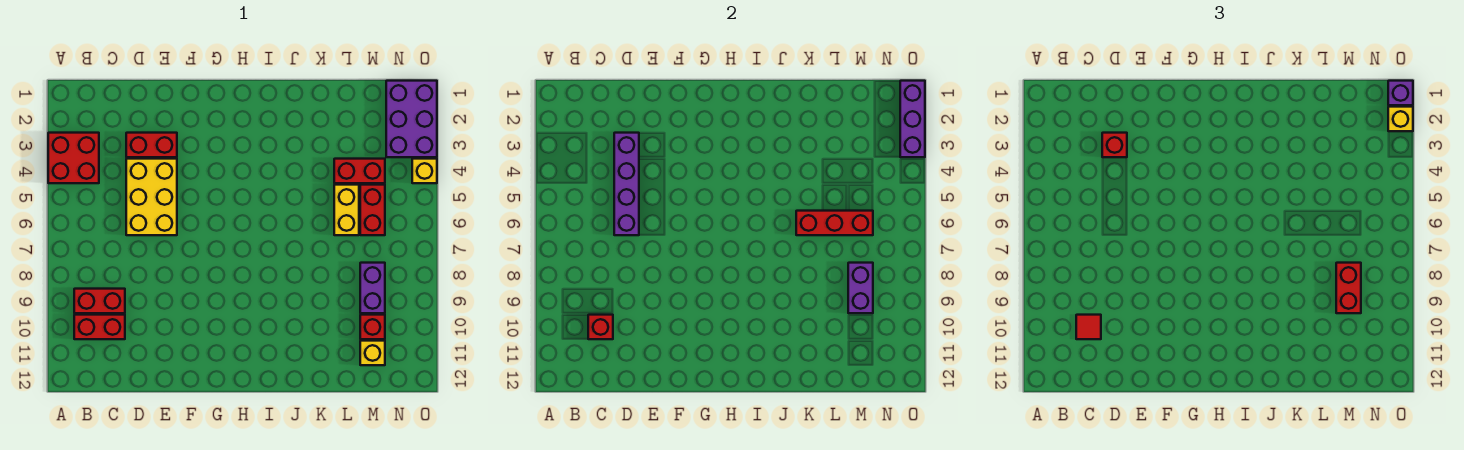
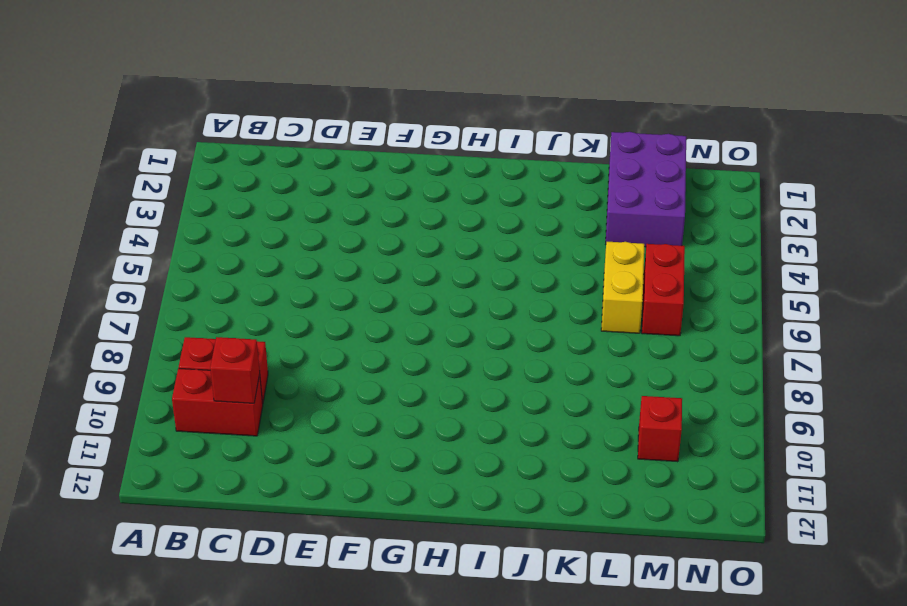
purple 2x3 brick [606,132,686,247] -> purple 2x3 brick moved to [386,81,437,157]
none -> red 2x2 brick [48,133,99,183]
none -> red 1x2 brick [126,133,177,157]
none -> yellow 2x3 brick [126,159,177,235]

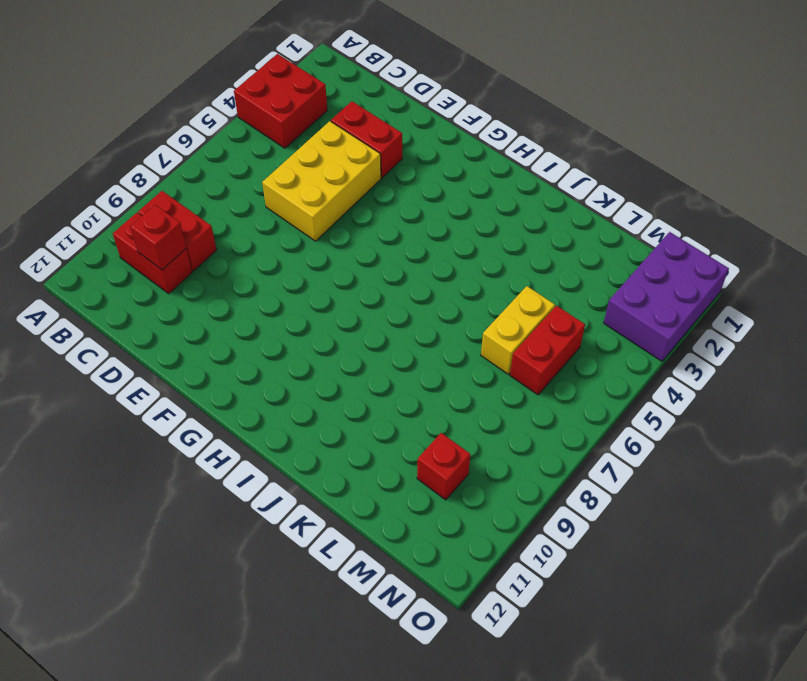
none -> red 1x2 brick [334,159,385,183]
none -> purple 1x2 brick [360,263,385,313]
none -> yellow 1x1 brick [360,341,385,365]

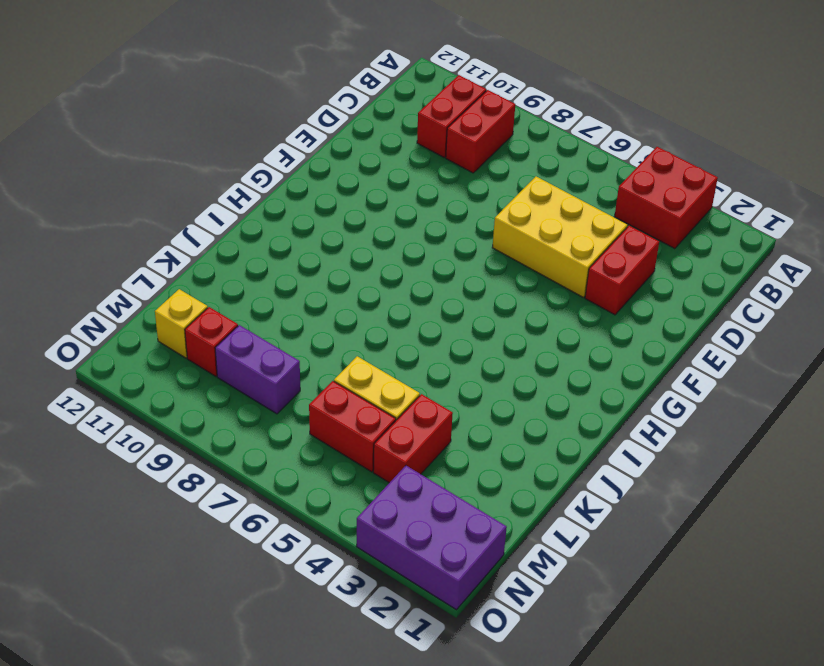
none -> yellow 1x1 brick [412,159,437,183]
none -> red 1x1 brick [588,315,613,339]
none -> purple 1x4 brick [614,133,639,235]

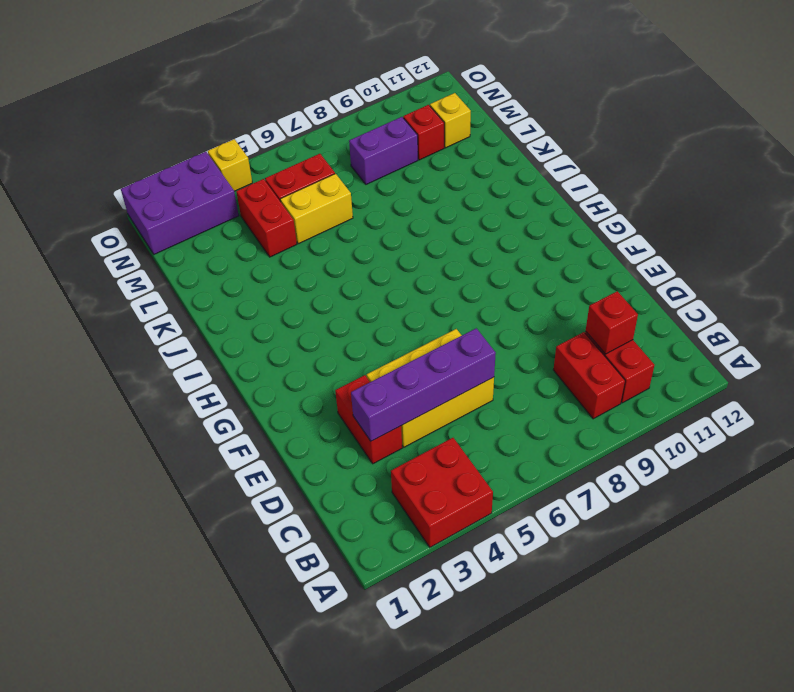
none -> red 1x3 brick [796,211,873,235]
none -> purple 1x2 brick [848,263,873,313]
none -> purple 1x3 brick [900,81,925,157]

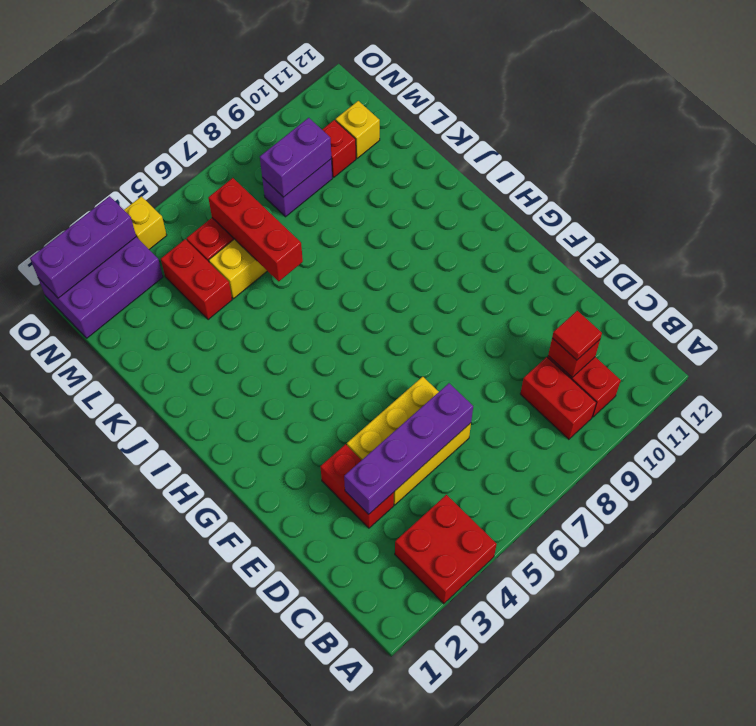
none -> red 1x1 brick [1102,133,1127,157]
none -> red 1x2 brick [1336,263,1361,313]
none -> purple 1x1 brick [1388,81,1413,105]

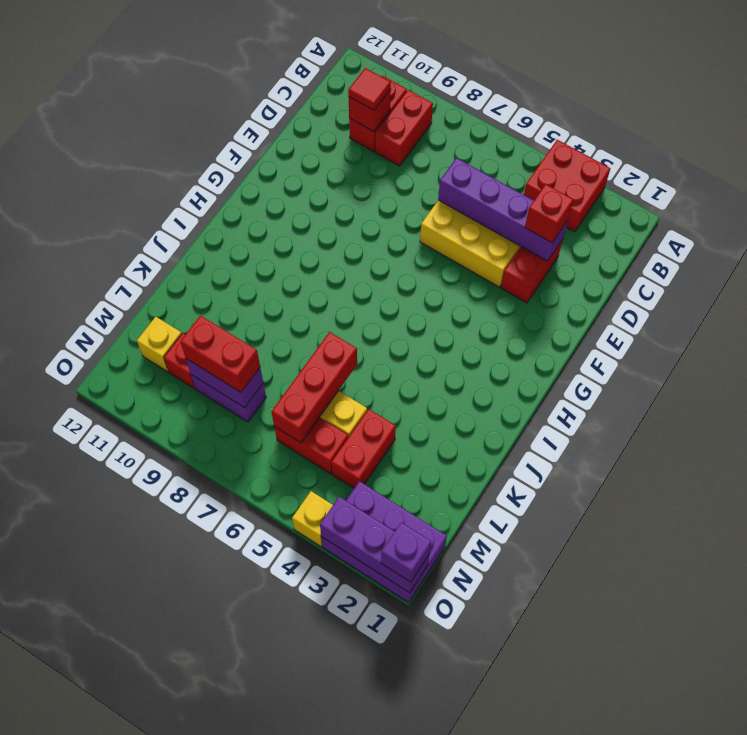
none -> yellow 1x1 brick [1388,107,1413,131]

